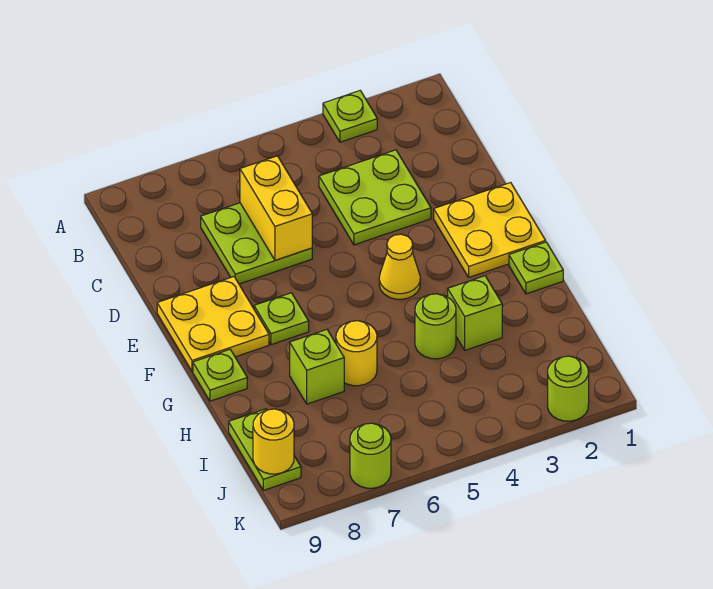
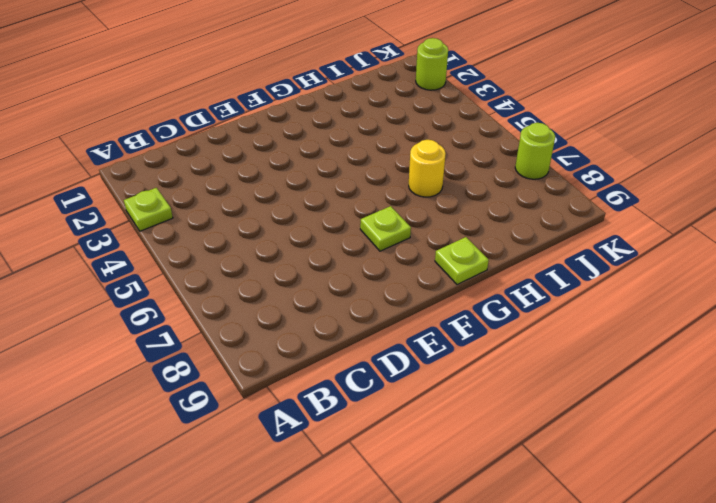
none -> lime 2x2 plate [319,150,431,245]
none -> lime 2x2 plate [201,203,312,284]
none -> yellow 2x2 plate [434,183,546,277]

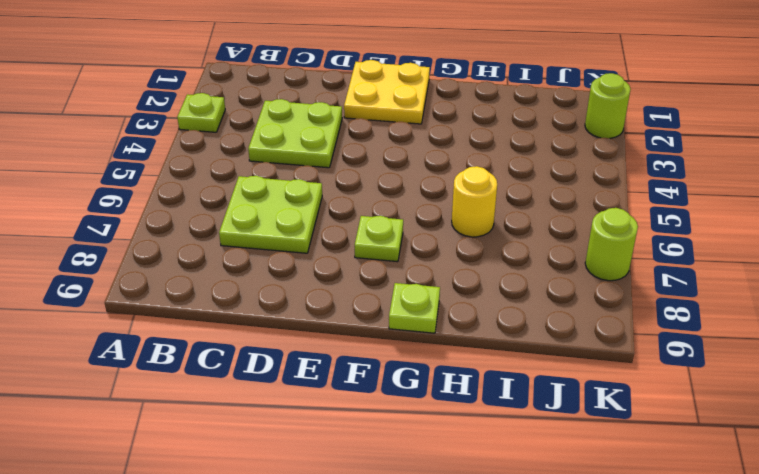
none -> yellow 2x2 plate [157,277,269,371]
none -> yellow 1x1 cone [379,234,420,299]
none -> lime 1x1 plate [509,242,563,294]

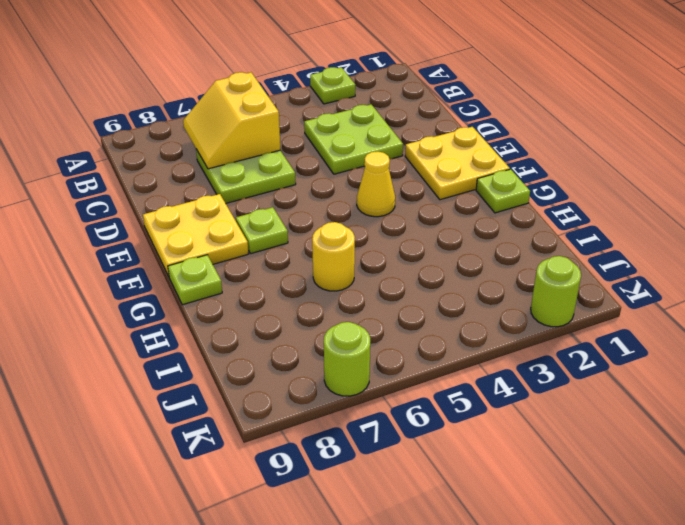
yellow 2x2 slope [183,72,280,169] -> yellow 1x2 brick [240,156,312,260]
none -> lime 1x1 brick [448,276,502,350]
none -> lime 1x1 round brick [415,294,456,359]
none -> lime 1x1 brick [290,330,344,404]

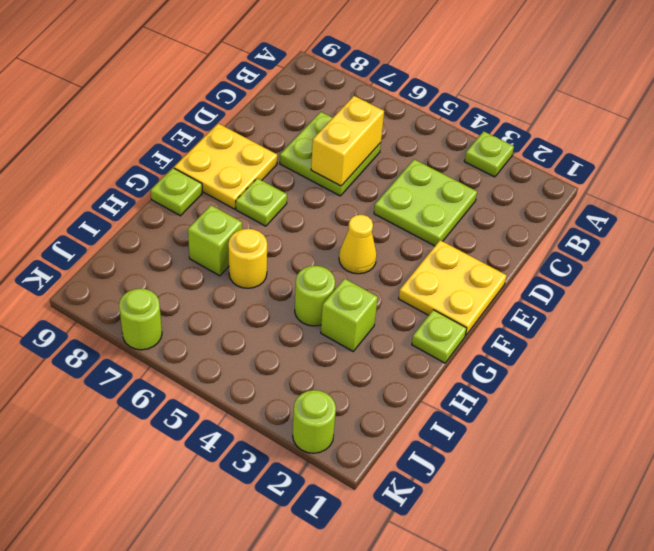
none -> lime 1x2 plate [229,409,301,490]
none -> yellow 1x1 round brick [253,409,294,474]

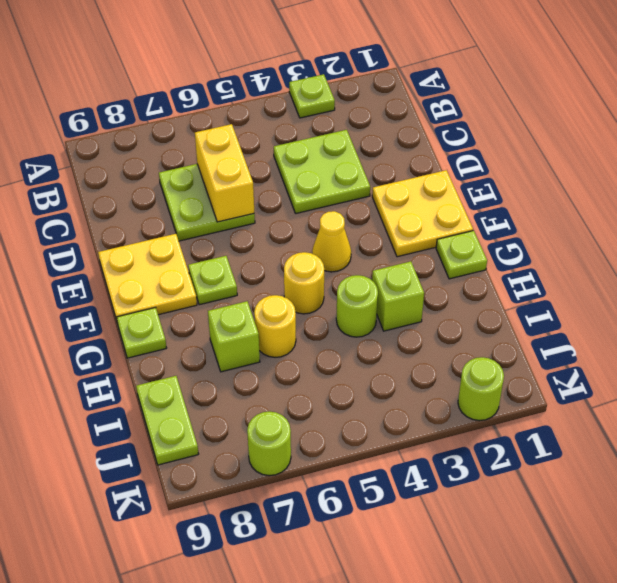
yellow 1x1 round brick [284,252,324,314] -> yellow 1x1 round brick moved to [253,409,294,474]

